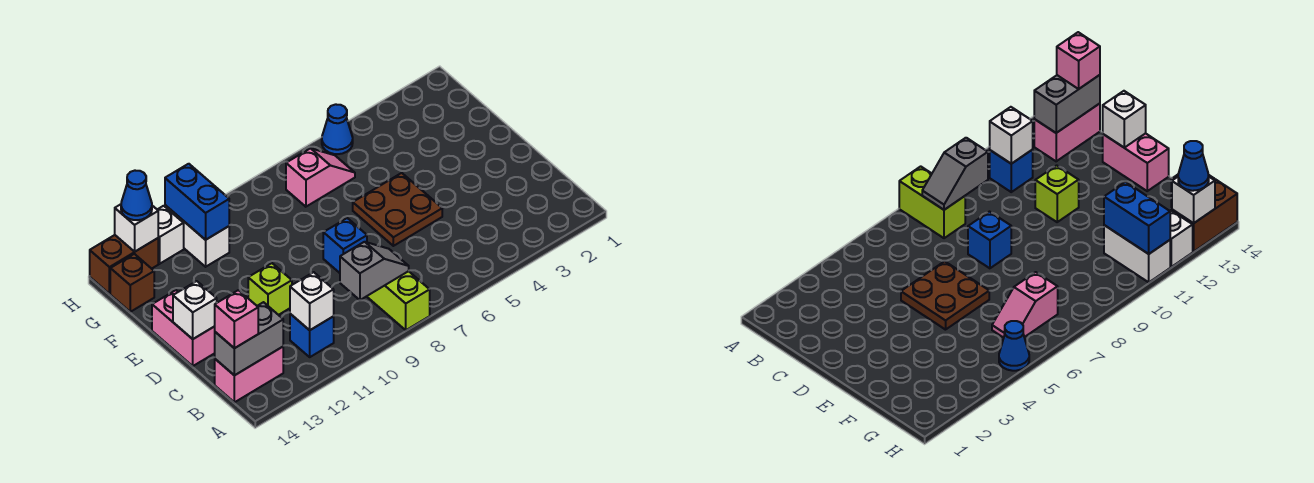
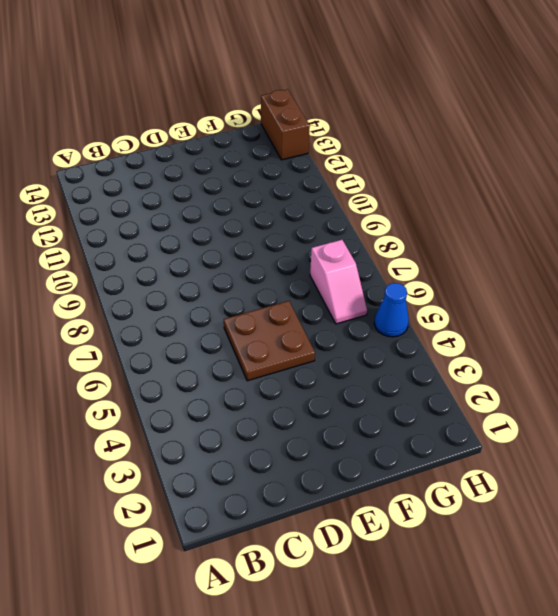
none -> lime 1x2 brick [367,271,430,330]
none -> blue 1x1 brick [290,314,334,357]
none -> pink 1x2 brick [215,347,283,402]

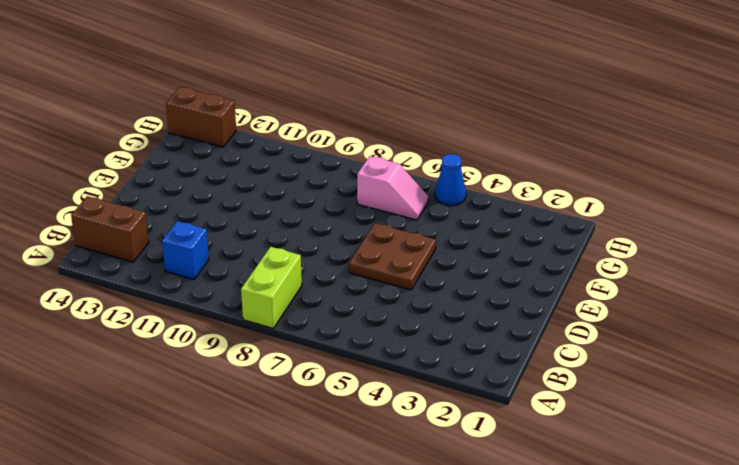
brown 1x2 brick [71,196,149,262] -> pink 1x2 brick [215,347,283,402]
none -> blue 1x1 brick [323,218,367,273]
none -> lime 1x1 brick [248,263,292,315]
none -> pink 1x2 brick [152,290,215,366]

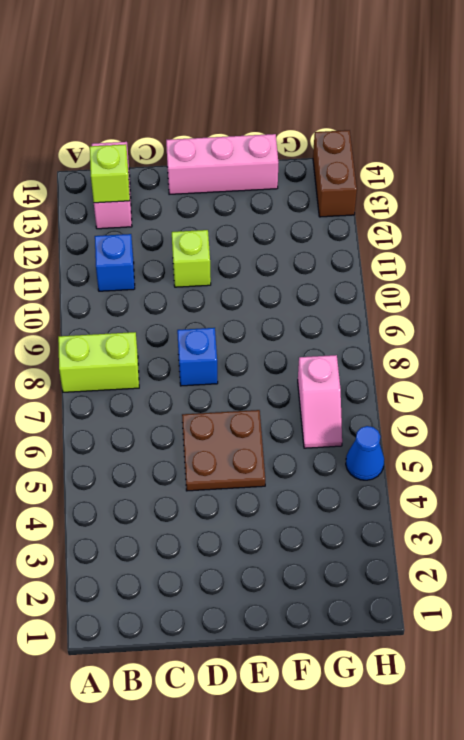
lime 1x1 brick [90,144,130,203] -> grey 1x2 brick [215,302,283,375]
pink 1x3 brick [166,134,278,194] -> pink 1x2 brick [152,290,215,366]
none -> white 1x2 brick [165,205,229,267]
none -> brown 1x1 brick [110,254,154,312]
none -> white 1x1 brick [157,206,184,264]

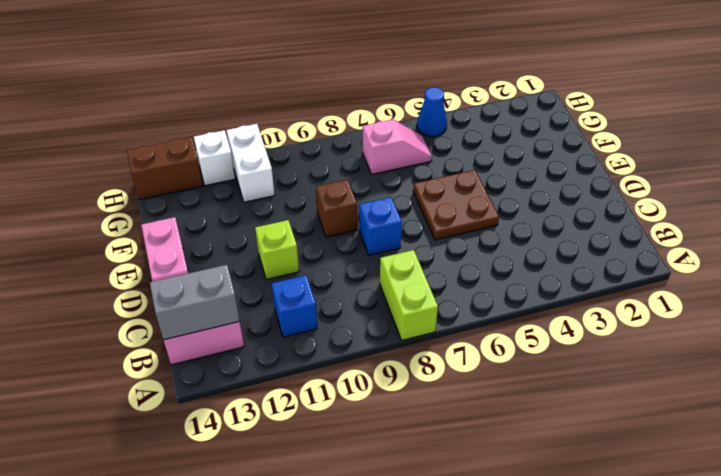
brown 1x1 brick [316,180,357,237] -> brown 1x1 brick moved to [110,254,154,312]
none -> grey 1x2 slope [340,242,409,300]
none -> white 1x1 brick [290,272,334,330]
none -> white 1x1 brick [173,281,217,339]

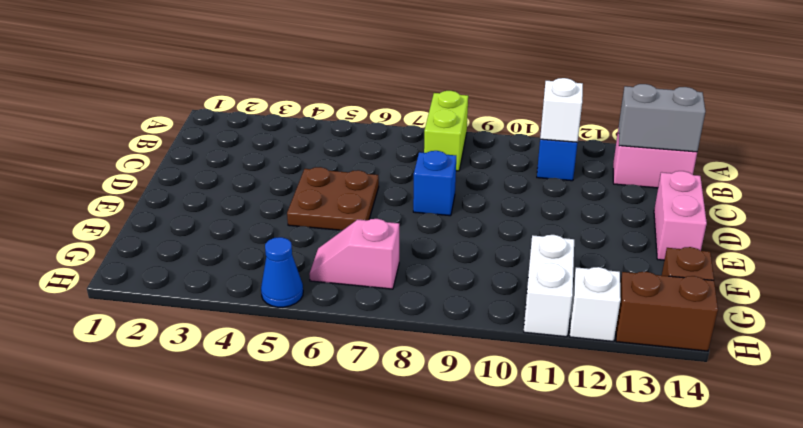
none -> lime 1x1 brick [248,263,292,315]
none -> grey 1x2 slope [340,242,409,300]
none -> white 1x1 brick [173,281,217,339]

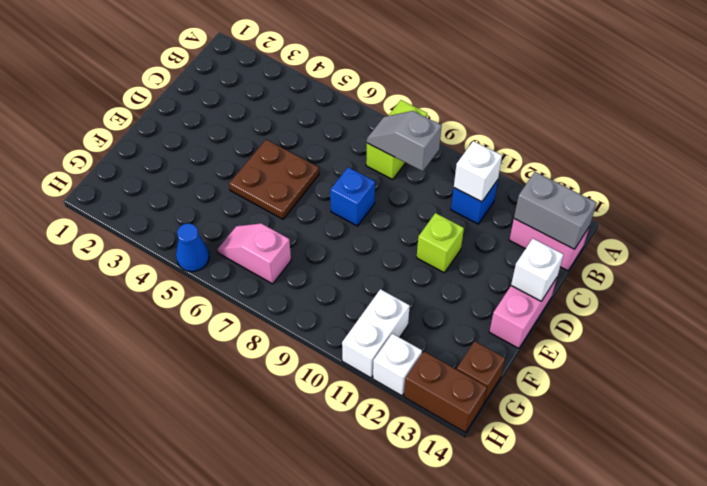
none -> blue 1x2 brick [165,164,229,240]
none -> white 1x1 brick [115,204,158,252]
none -> pink 1x1 brick [214,290,258,348]

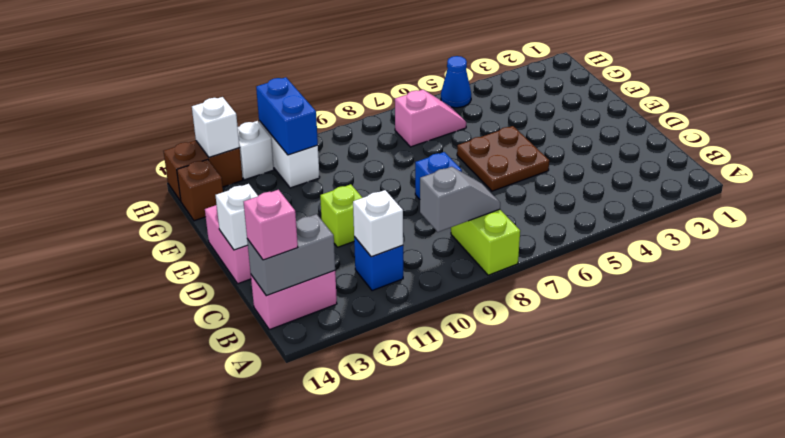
none -> blue 1x1 cone [121,171,152,220]

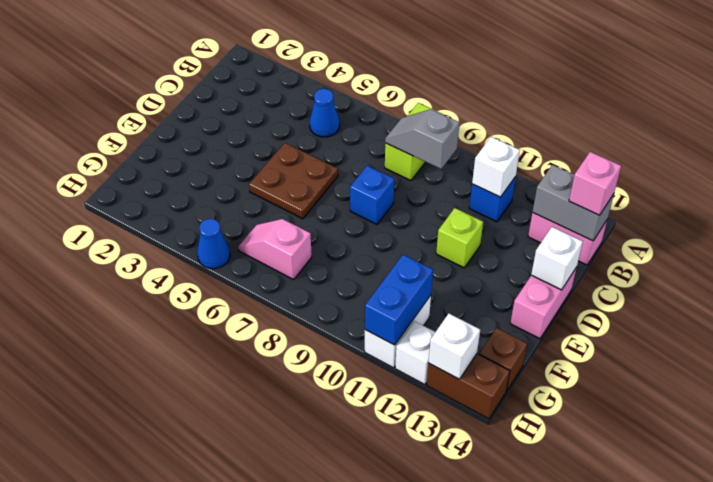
blue 1x1 cone [310,89,340,137] -> blue 1x1 cone moved to [121,171,152,220]

